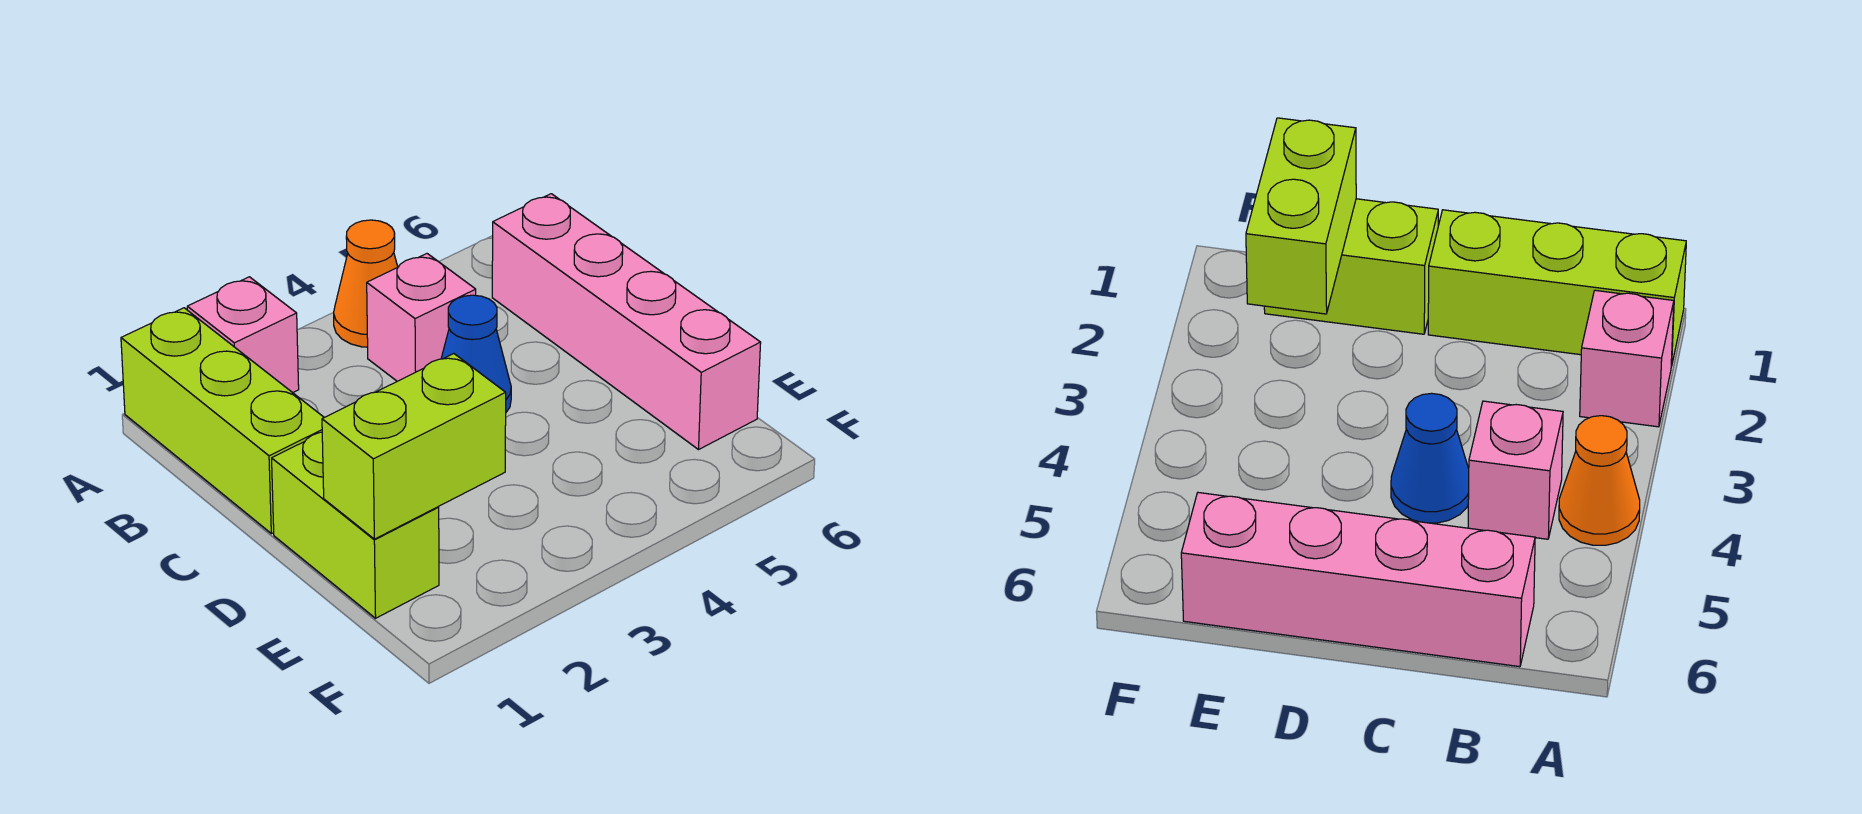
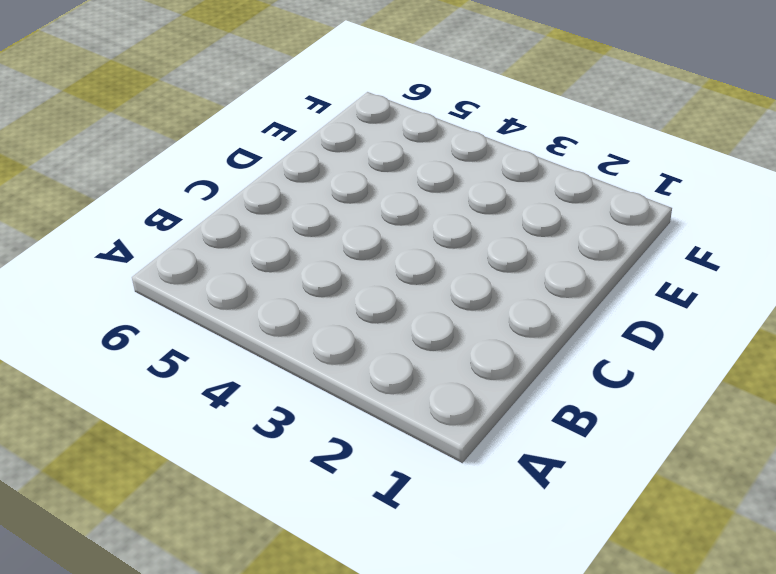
none -> lime 1x3 brick [121,308,324,534]
none -> pink 1x1 brick [187,277,299,393]

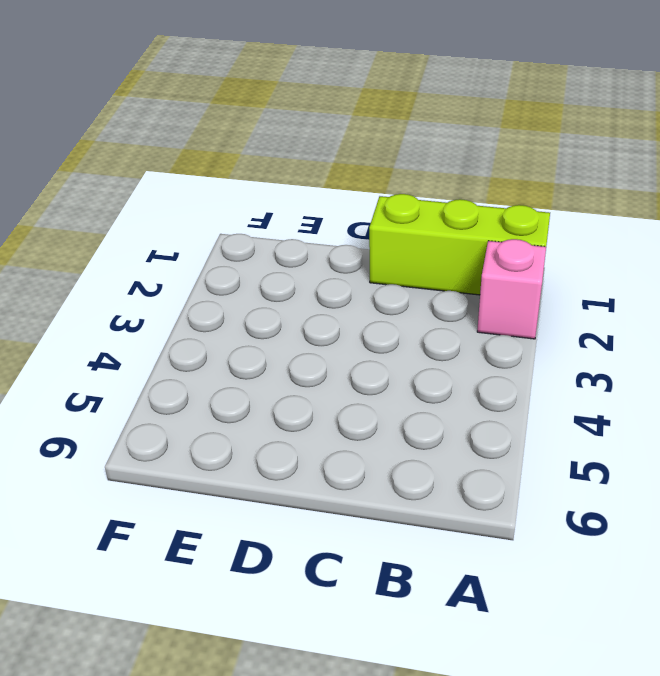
none -> orange 1x1 cone [334,220,398,347]
none -> pink 1x1 brick [367,254,476,381]

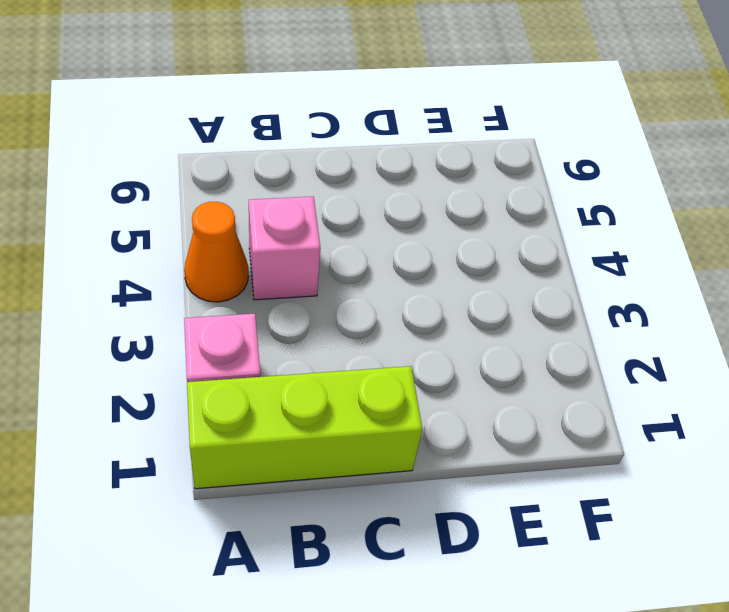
none -> pink 1x4 brick [492,194,761,450]
none -> blue 1x1 cone [441,295,511,412]

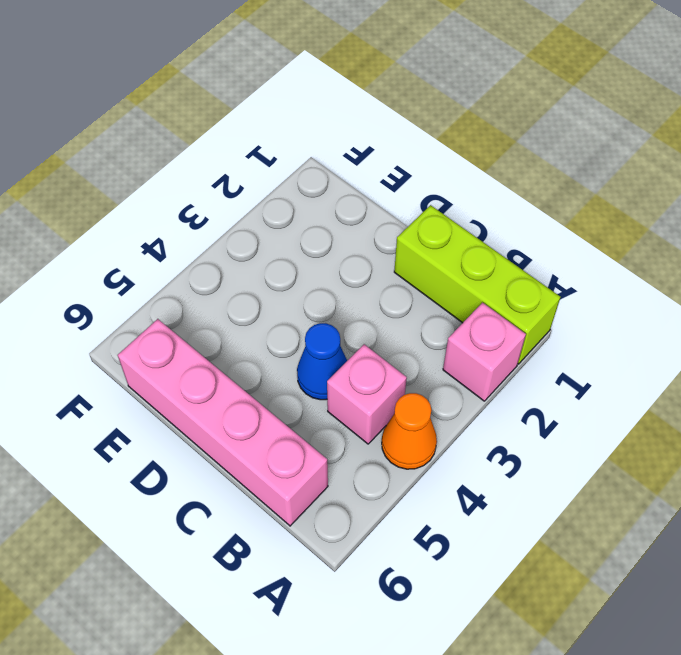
none -> lime 1x2 brick [272,432,439,618]
none -> lime 1x2 brick [322,354,506,539]

